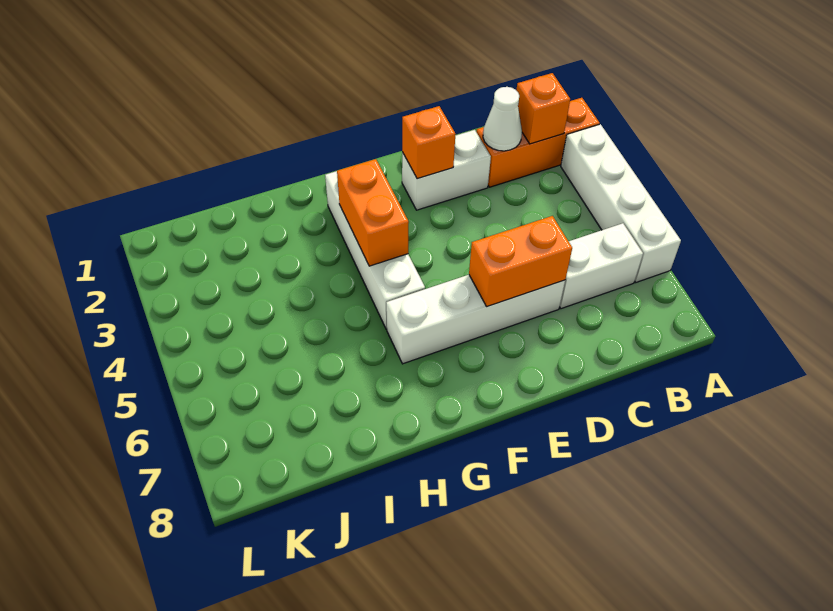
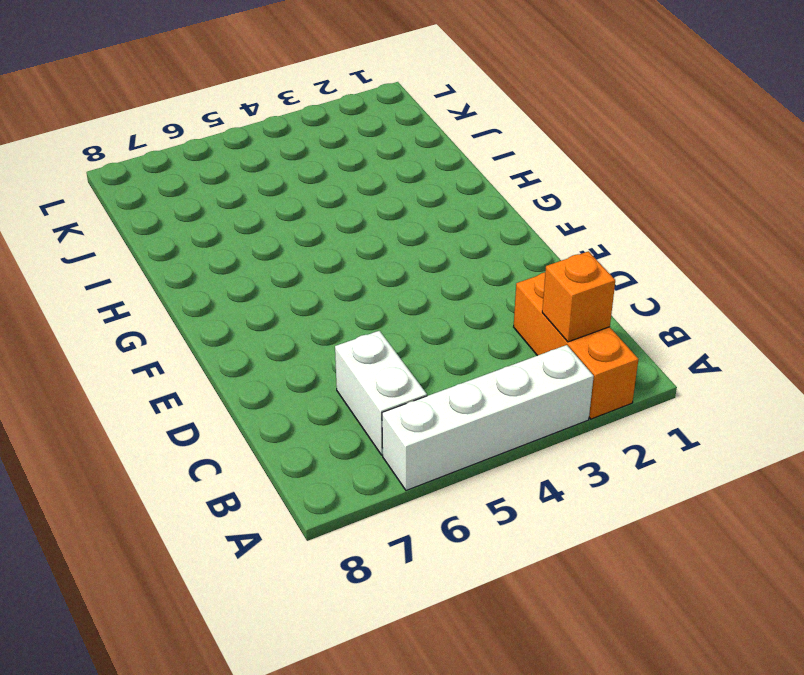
none -> white 1x2 brick [402,130,491,210]
none -> white 1x4 brick [386,275,565,364]

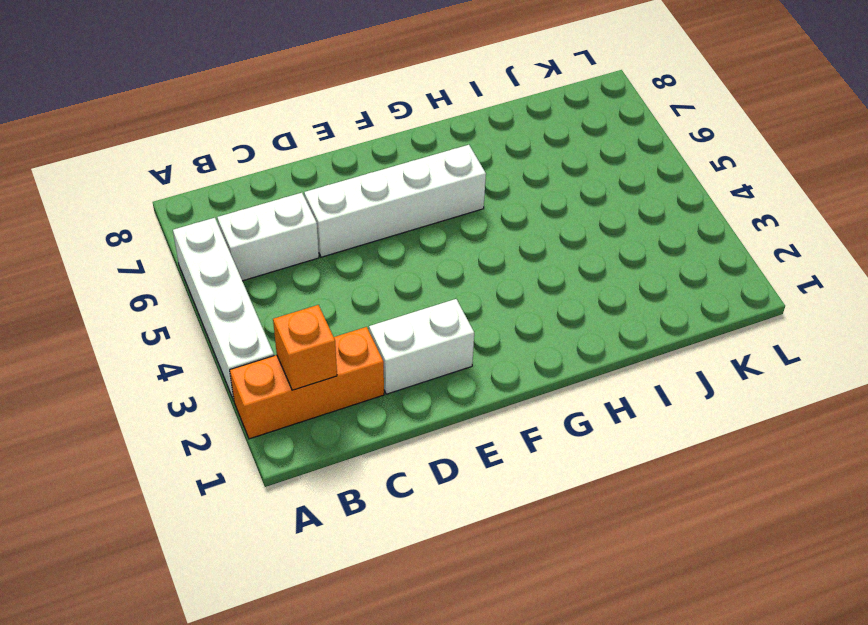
none -> white 1x4 brick [325,171,425,329]
none -> white 1x1 cone [483,87,522,151]

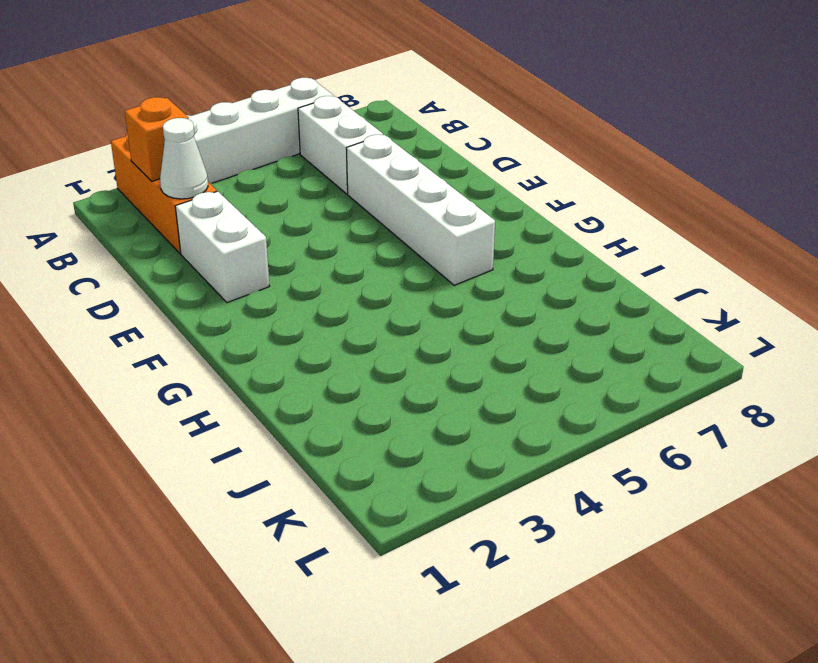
none -> white 1x4 brick [325,171,425,329]
none -> orange 1x2 brick [469,216,572,307]

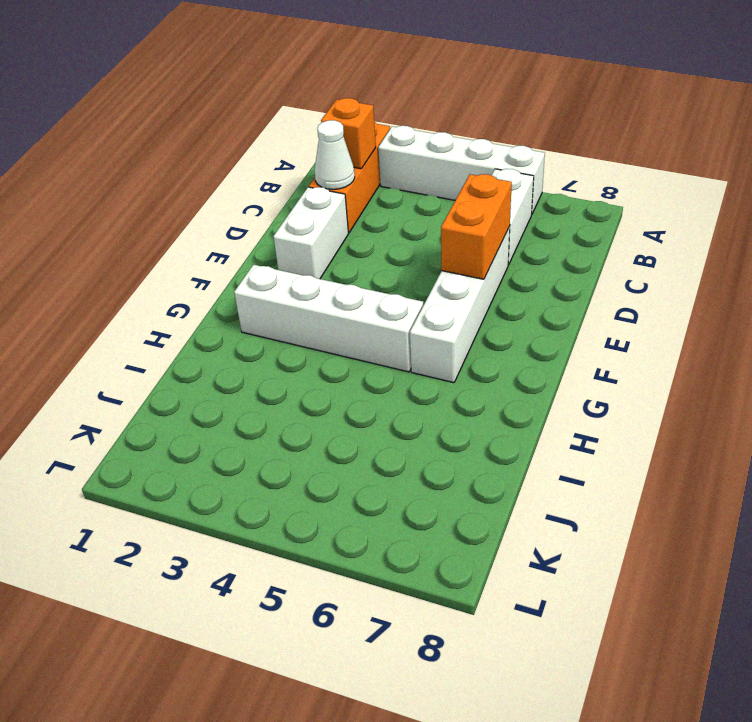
none -> orange 1x1 brick [402,106,455,179]
none -> orange 1x2 brick [337,159,409,266]

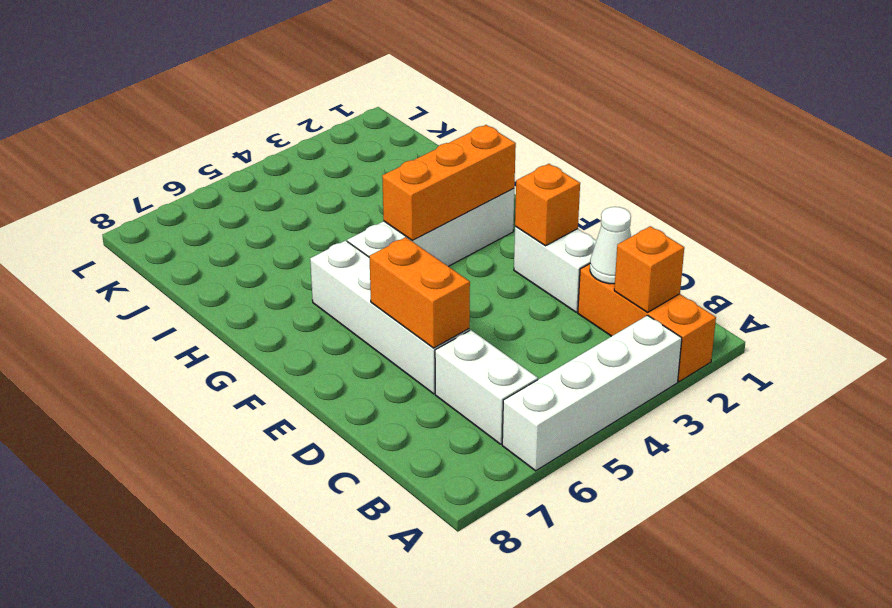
orange 1x3 brick [382,125,516,241] -> orange 1x2 brick [337,159,409,266]

